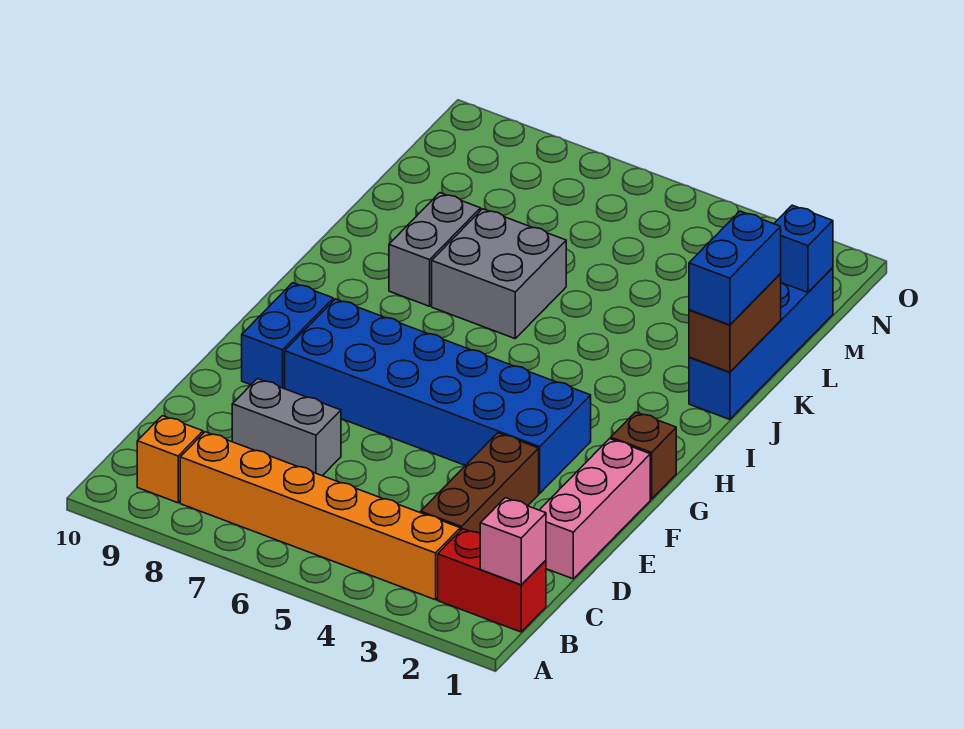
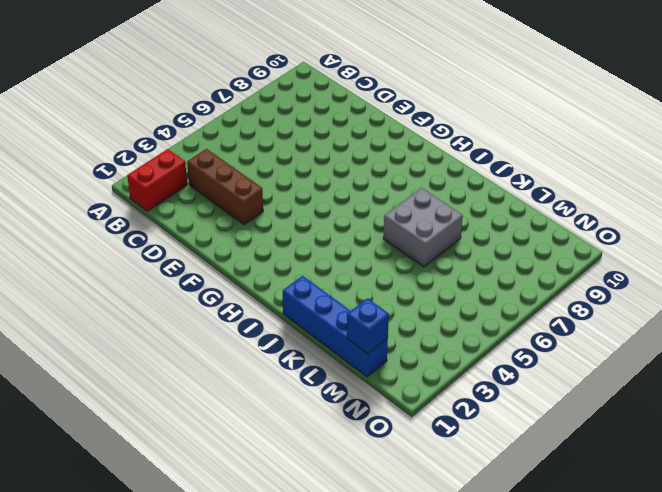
none -> orange 1x6 brick [180,432,460,600]
none -> orange 1x1 brick [137,416,203,503]
none -> pink 1x3 brick [540,439,650,579]

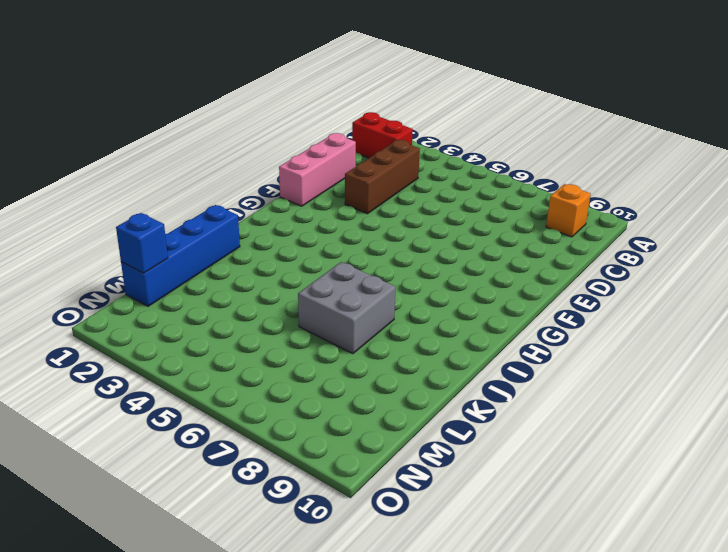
none -> orange 1x6 brick [180,432,460,600]
none -> grey 1x2 brick [232,379,341,476]
none -> blue 2x6 brick [285,299,591,493]

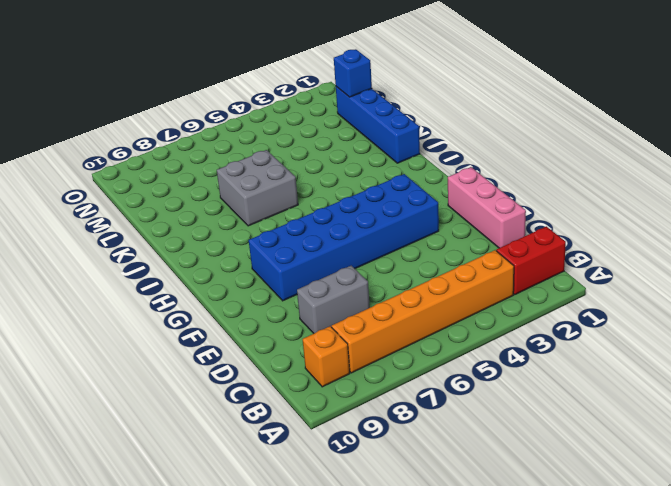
none -> brown 1x3 brick [421,433,539,533]
none -> blue 1x2 brick [242,283,333,389]
none -> brown 1x1 brick [611,412,676,499]

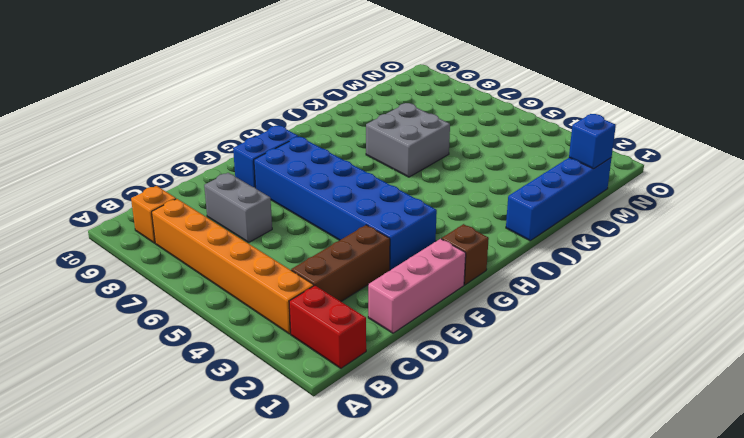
none -> grey 1x2 brick [389,193,481,306]
none -> pink 1x1 brick [480,498,546,585]
none -> brown 1x2 brick [689,274,781,372]

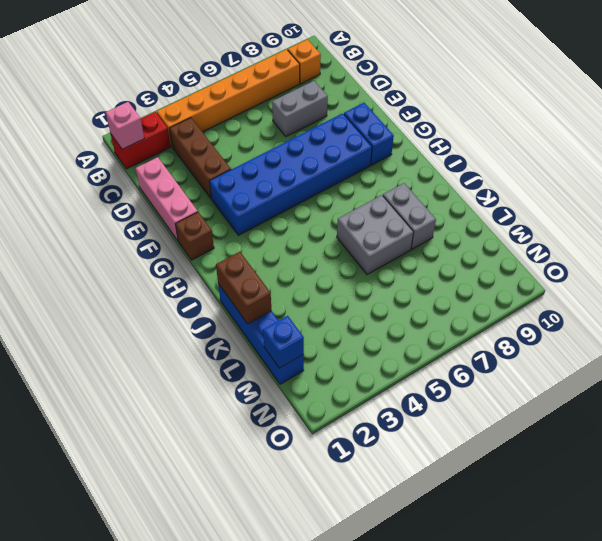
none -> blue 1x2 brick [689,211,781,325]

